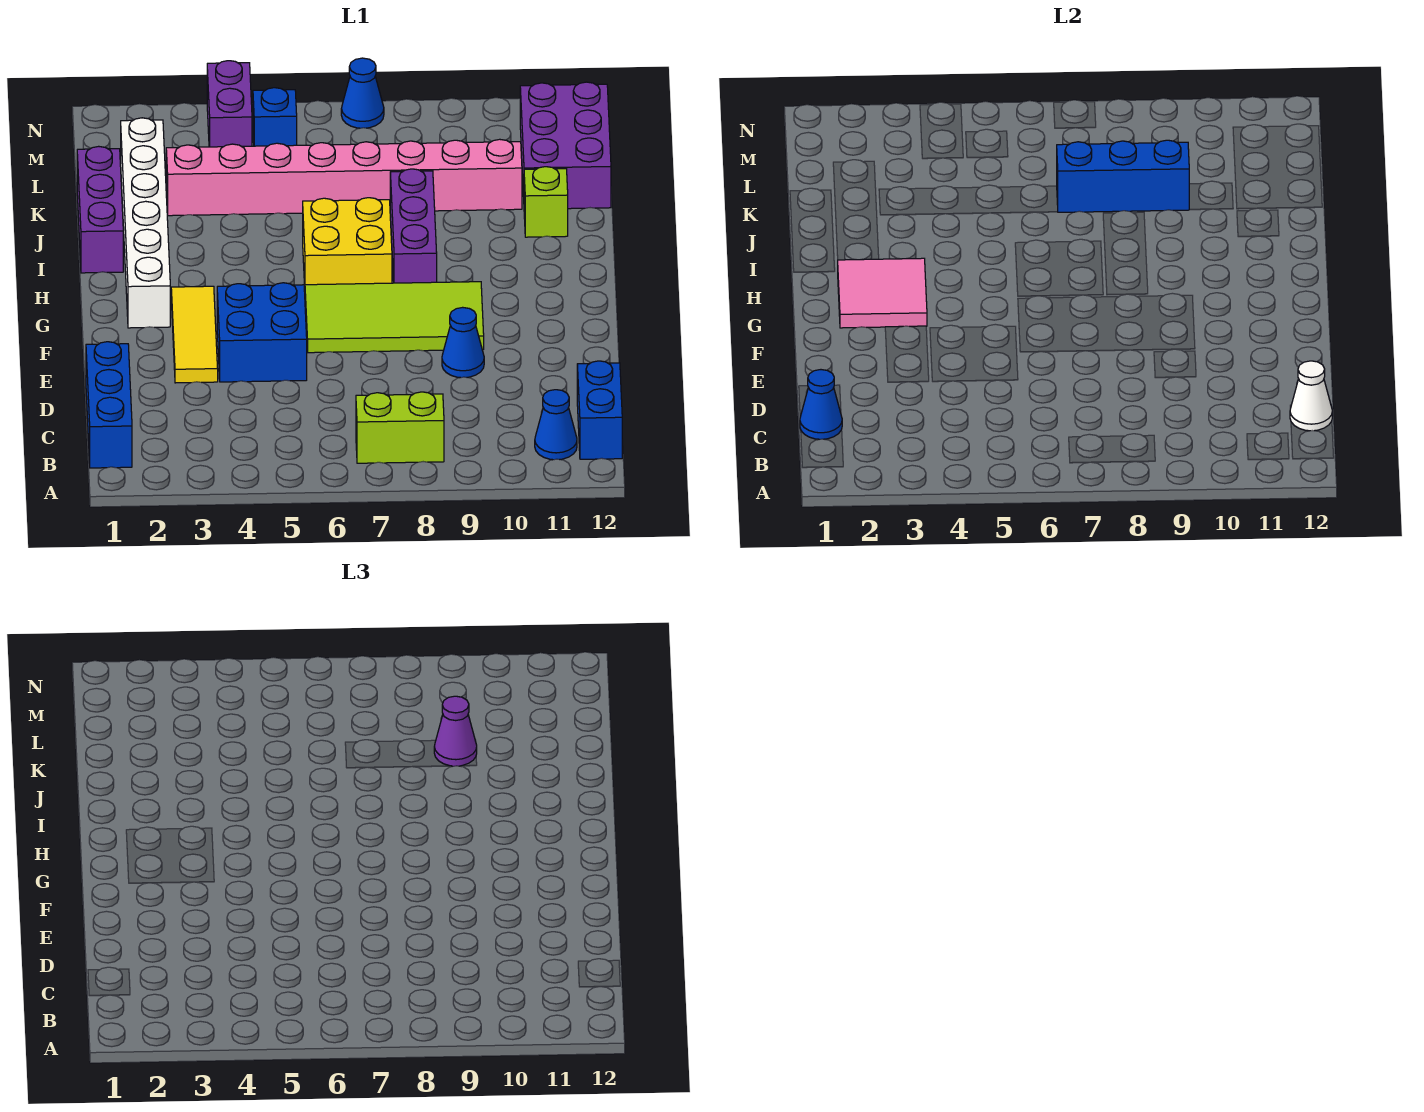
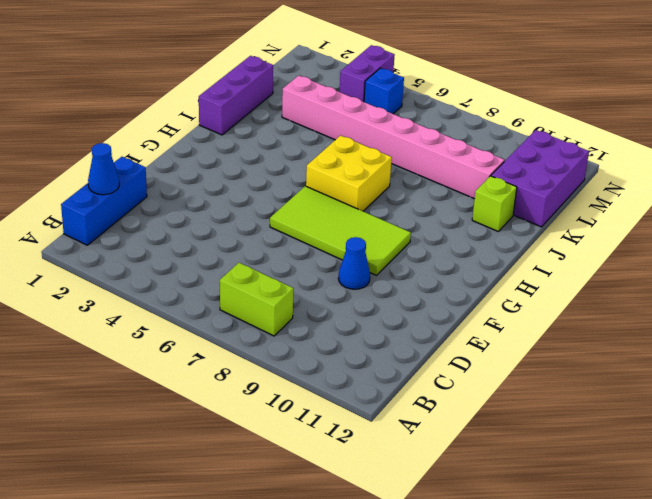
none -> blue 1x1 cone [535,390,577,460]
none -> blue 1x2 brick [577,361,622,459]
none -> yellow 1x3 tile [171,286,218,383]

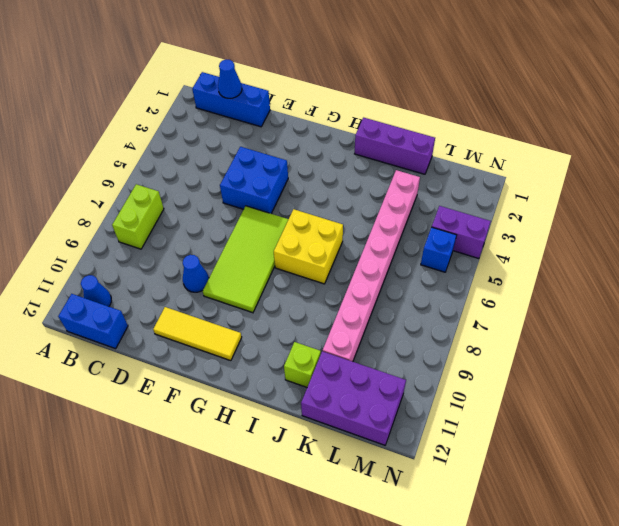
yellow 1x3 tile [153,307,242,361] -> yellow 1x3 tile moved to [171,286,218,383]
none -> white 1x6 brick [121,118,170,328]
none -> purple 1x3 brick [390,169,437,283]
none -> blue 1x1 cone [341,58,384,128]

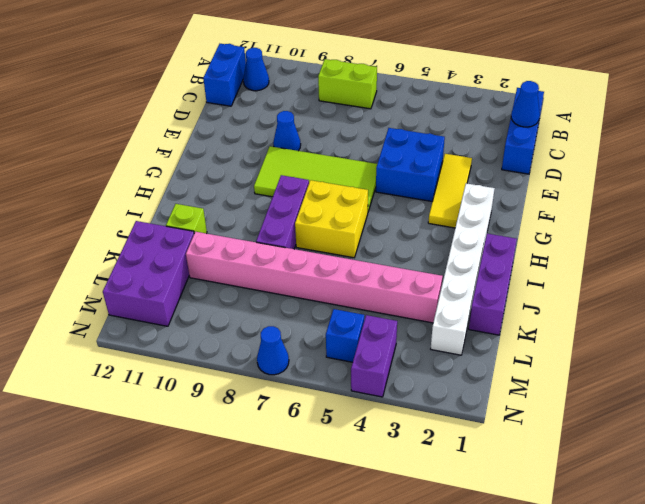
none -> white 1x1 cone [1290,361,1332,431]
none -> pink 2x2 tile [838,258,927,328]
none -> blue 1x3 brick [1057,140,1190,212]

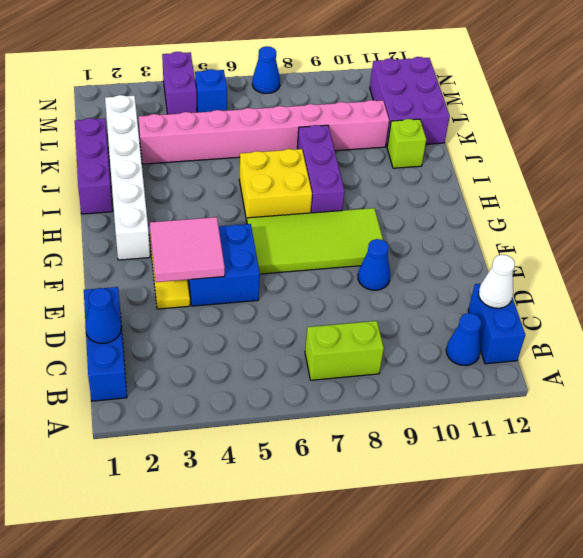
pink 2x2 tile [150,217,225,282] -> pink 2x2 tile moved to [838,258,927,328]
none -> blue 1x3 brick [1057,140,1190,212]
none -> purple 1x1 cone [434,696,477,766]

